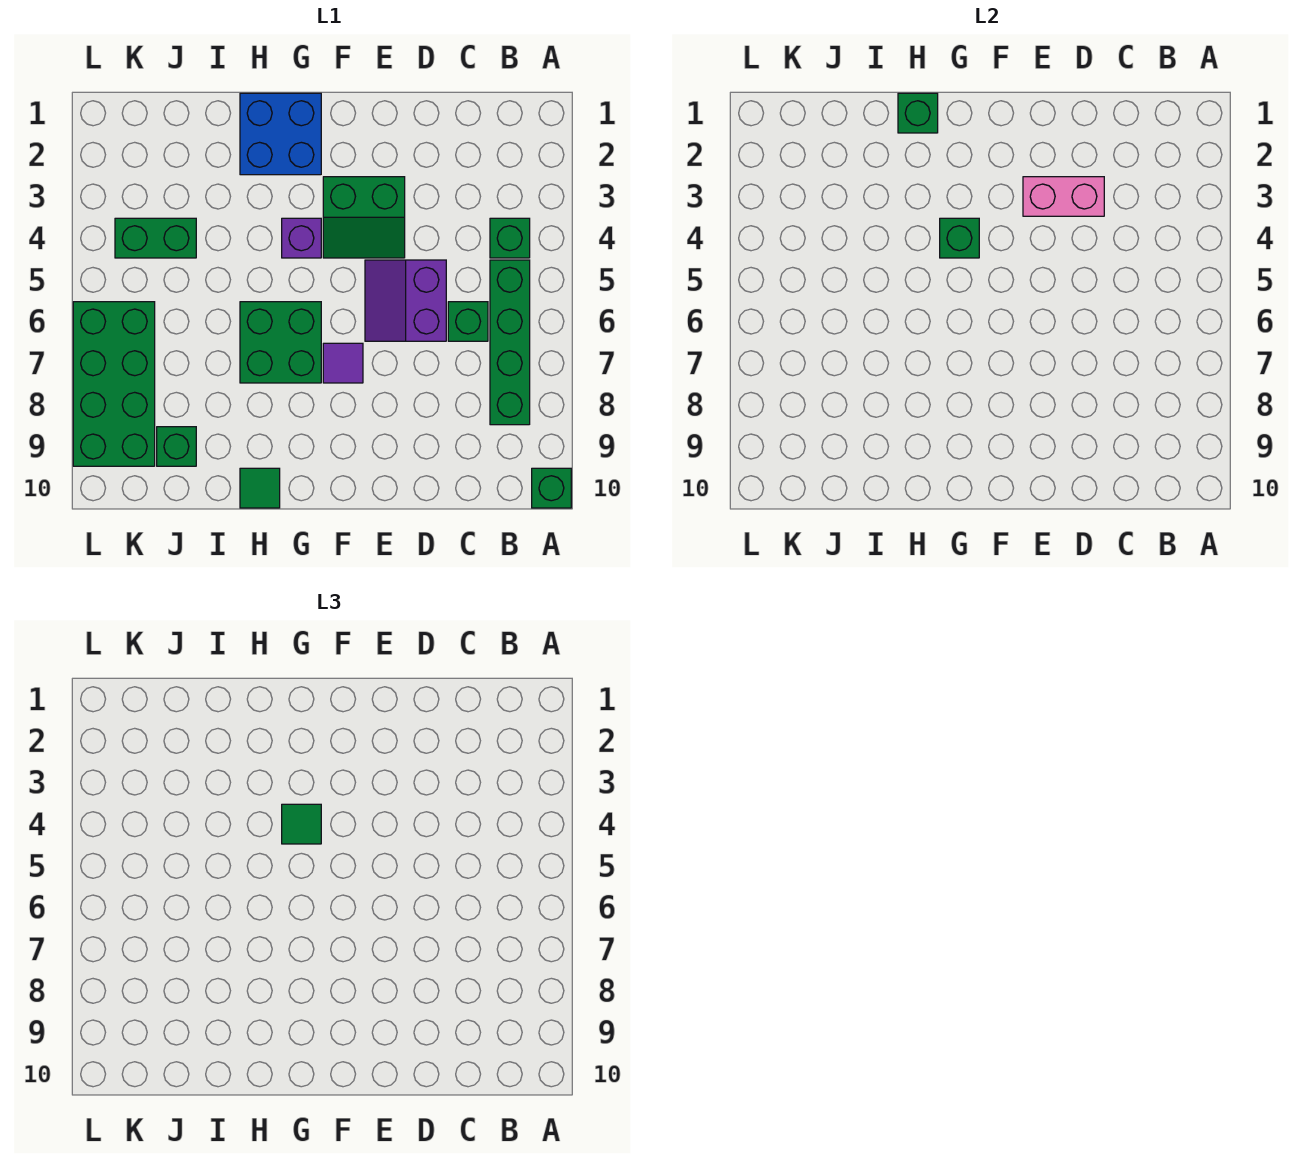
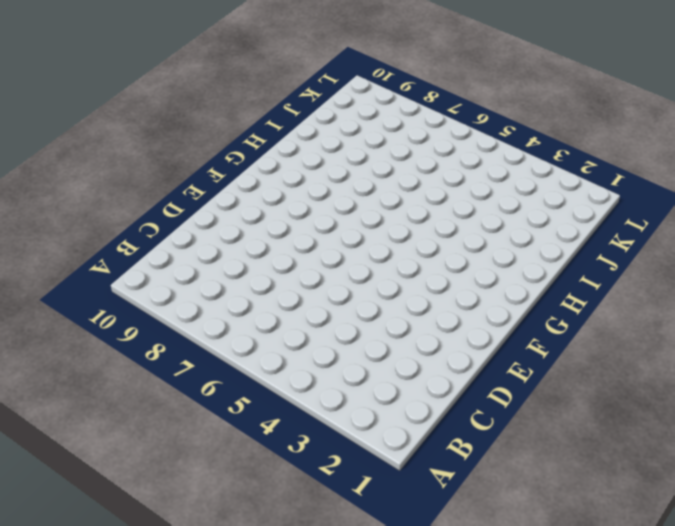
none -> green 1x1 brick [532,468,571,508]
none -> green 1x1 brick [490,218,530,258]
none -> green 1x4 brick [490,260,530,425]

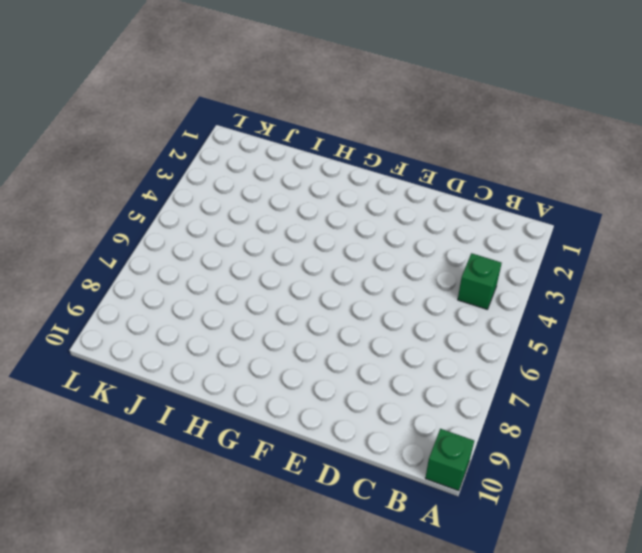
none -> green 1x4 brick [490,260,530,425]
none -> green 1x1 brick [448,302,488,341]
none -> purple 2x2 slope [365,260,446,341]

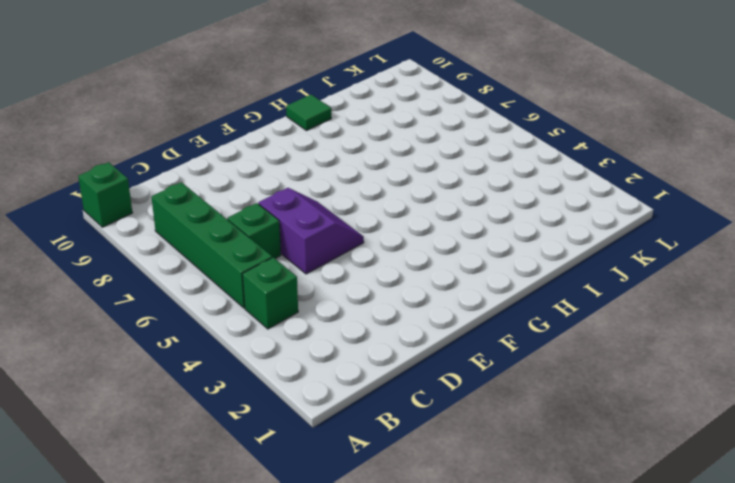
none -> green 2x2 slope [323,177,405,258]
none -> purple 1x1 tile [323,343,363,383]
none -> blue 2x2 brick [240,93,321,175]

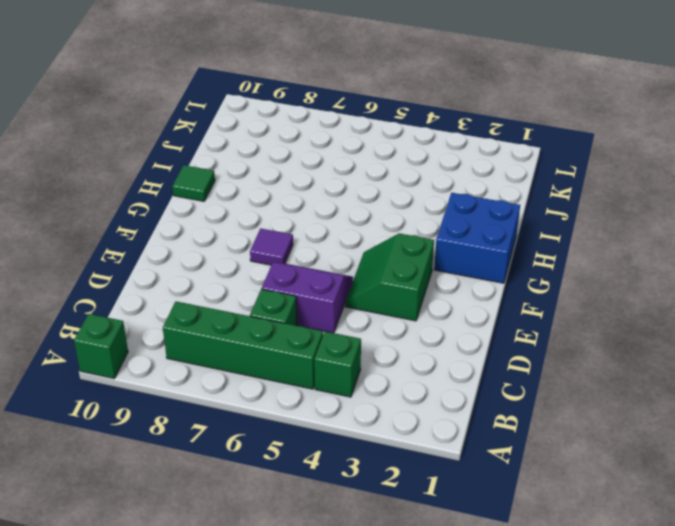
none -> purple 1x1 brick [282,218,321,258]
none -> green 2x2 brick [240,302,321,383]
none -> green 1x2 brick [115,218,196,258]

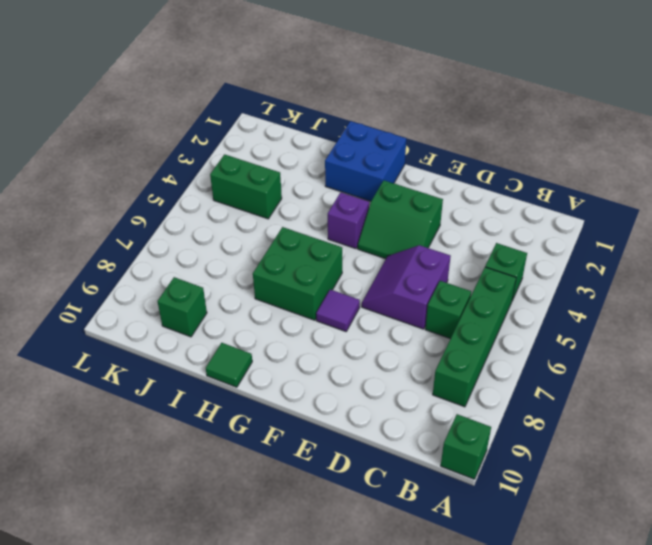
none -> green 2x4 brick [73,302,155,466]
none -> pink 1x2 brick [1023,177,1104,216]
none -> green 1x1 brick [940,218,979,258]

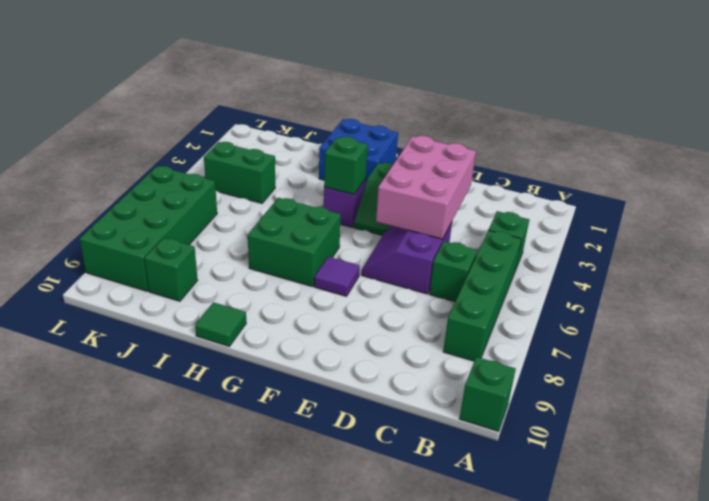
pink 2x3 brick [376,136,476,239] -> pink 1x2 brick [1023,177,1104,216]
none -> green 1x1 brick [898,93,938,133]
none -> green 1x1 tile [282,804,321,844]

